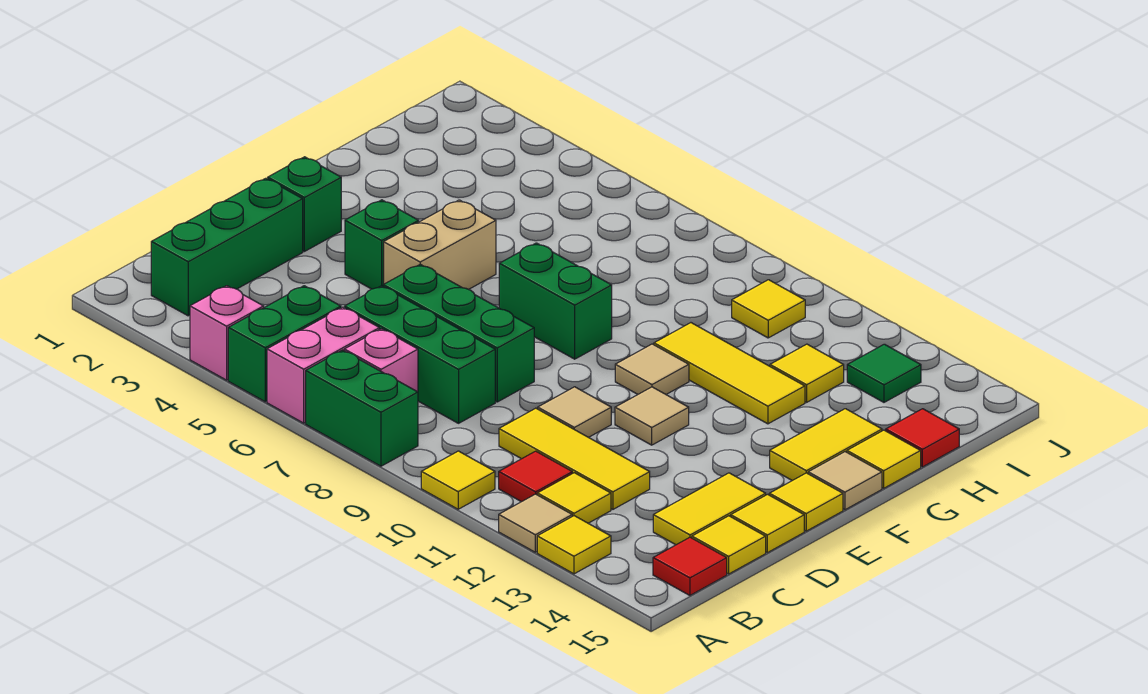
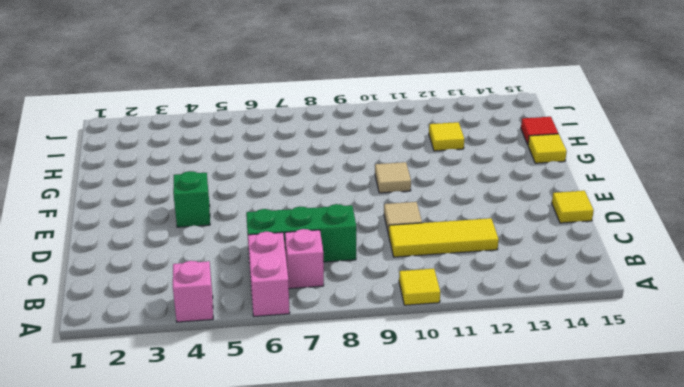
none -> green 1x2 brick [228,286,341,402]
none -> green 1x2 brick [306,350,418,466]
none -> tan 1x1 tile [499,494,572,552]
none -> yellow 1x1 tile [537,516,611,574]

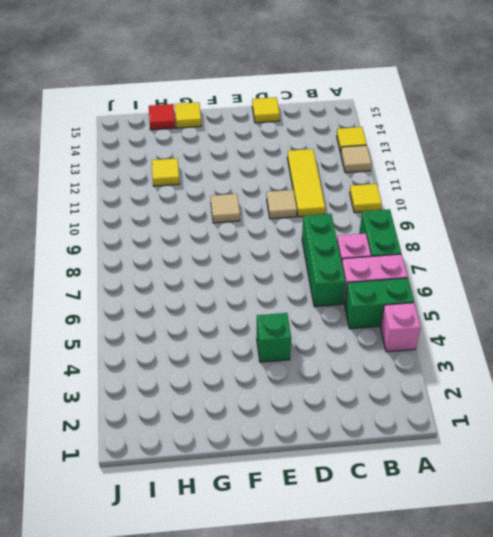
none -> green 1x3 brick [151,178,303,316]
none -> red 1x1 tile [499,451,572,502]
none -> yellow 1x1 tile [537,473,611,523]
none -> red 1x1 tile [653,537,727,595]

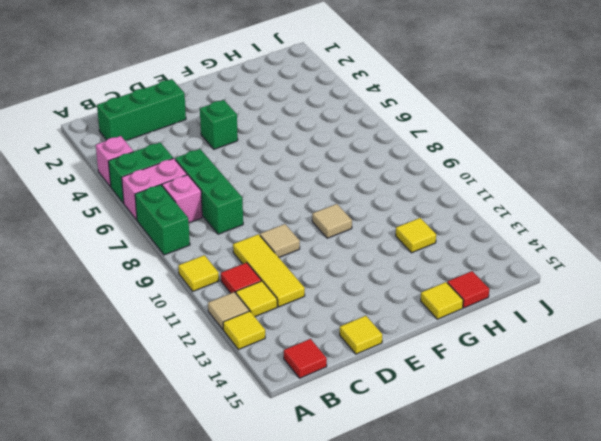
none -> yellow 1x2 tile [653,473,766,545]
none -> yellow 1x1 tile [692,516,766,574]
none -> green 1x3 brick [383,264,534,402]
none -> green 1x1 brick [268,157,341,251]

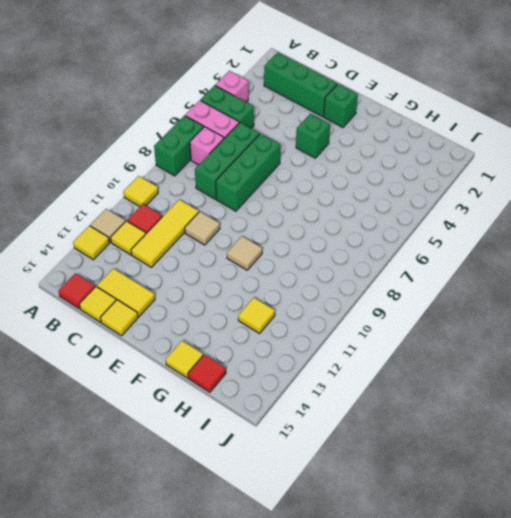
none -> tan 1x2 brick [384,200,496,289]
none -> tan 1x1 tile [615,387,689,445]
none -> yellow 1x1 tile [769,473,843,531]
none -> green 1x2 brick [499,243,612,359]

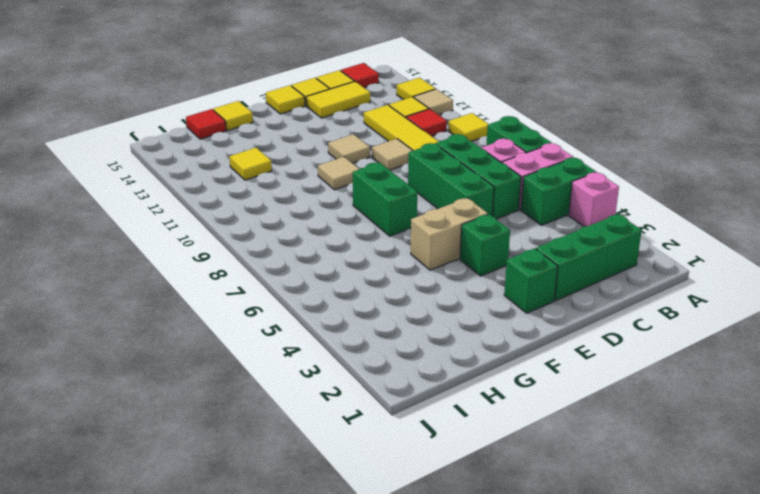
none -> yellow 1x2 tile [770,409,882,481]
none -> tan 1x1 tile [808,452,882,510]
none -> yellow 1x3 tile [654,323,805,424]
none -> yellow 1x1 tile [732,280,805,338]

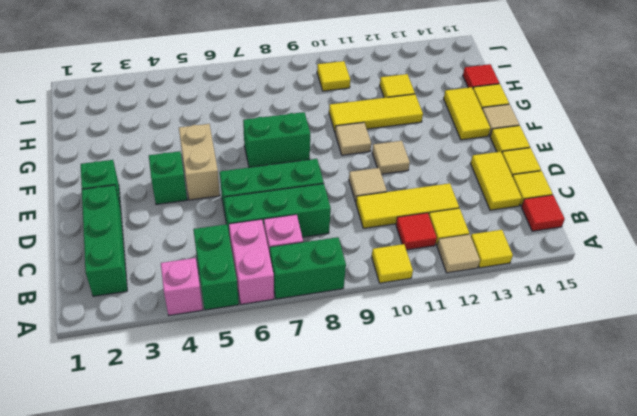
none -> green 1x1 tile [847,344,921,402]

